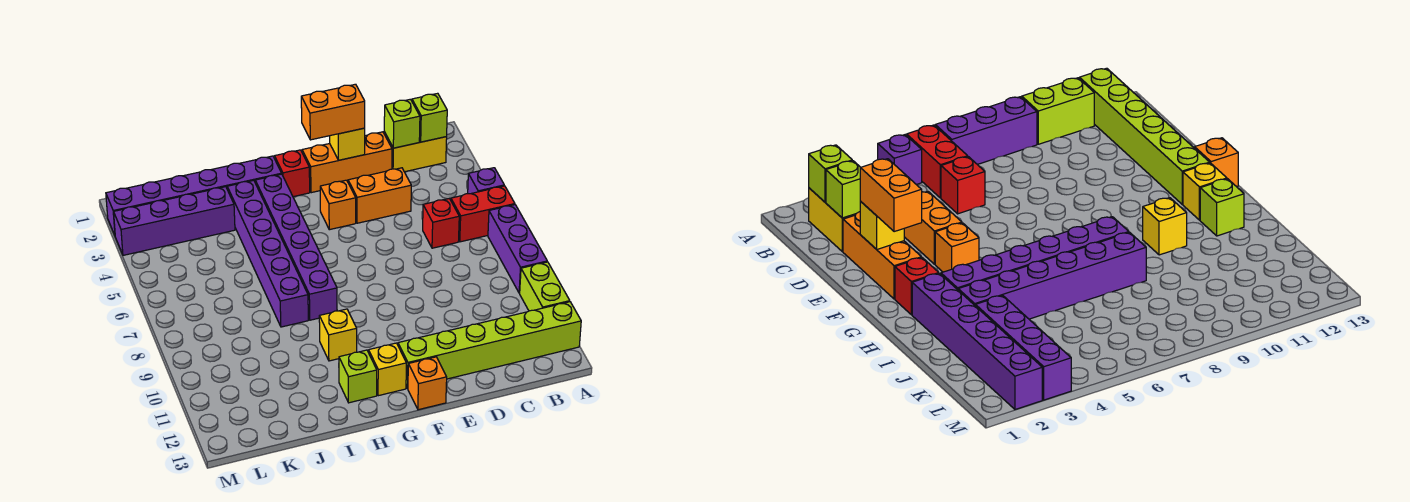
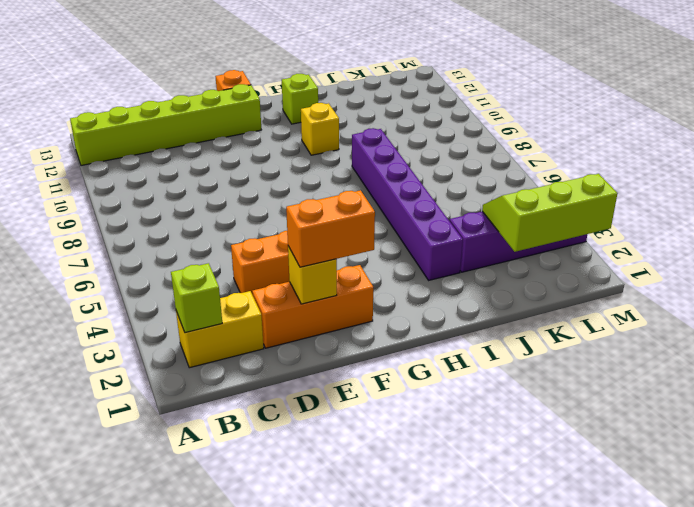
lime 2x3 slope [482,174,618,252] -> none
none -> purple 1x1 brick [468,168,504,194]
none -> red 1x2 brick [451,186,515,242]
none -> purple 1x3 brick [488,205,547,293]

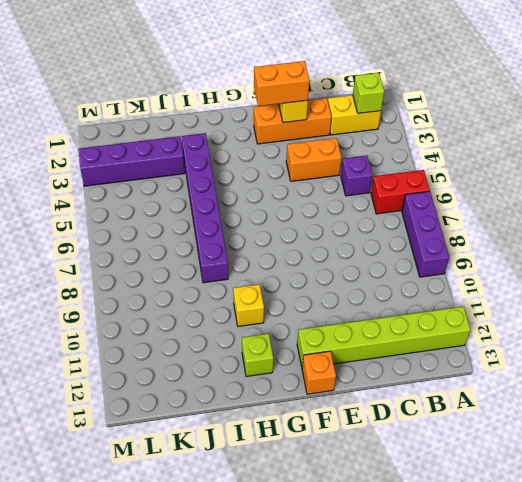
purple 1x1 brick [341,155,372,196] -> purple 1x1 brick moved to [468,168,504,194]
none -> lime 1x2 brick [520,262,570,311]
none -> red 1x1 brick [423,198,459,248]
none -> orange 1x1 brick [320,180,356,230]

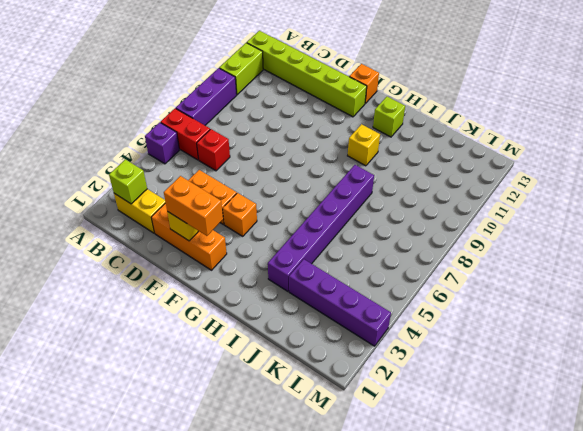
none -> red 1x1 brick [274,150,310,197]
none -> yellow 1x1 brick [369,343,406,396]
none -> purple 1x6 brick [106,156,282,235]

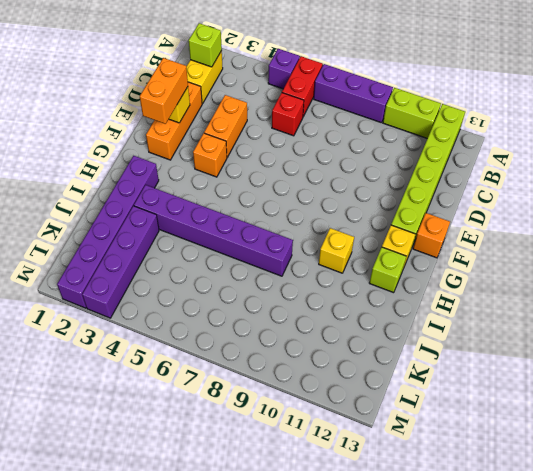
none -> red 1x1 brick [274,150,310,197]
none -> purple 1x6 brick [255,174,337,320]
none -> lime 1x1 brick [384,99,420,148]

